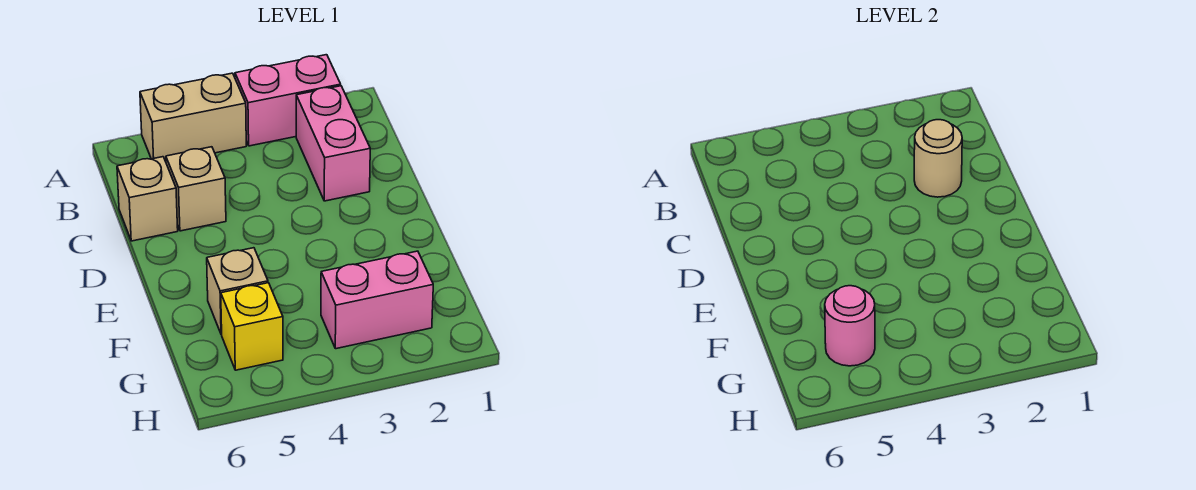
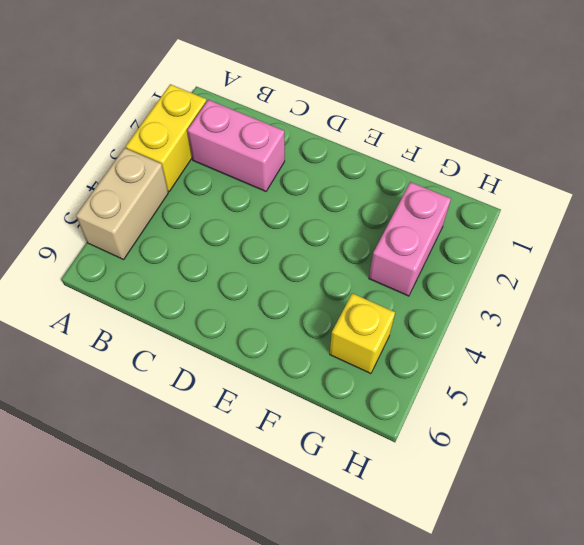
yellow 1x2 brick [126,84,207,191] -> pink 1x2 brick [235,55,341,146]
none -> tan 1x1 brick [166,147,226,231]
none -> tan 1x1 brick [117,157,178,241]

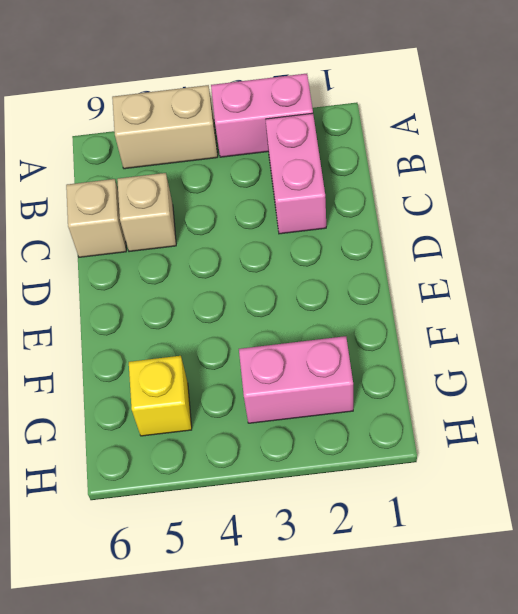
none -> tan 1x1 brick [207,248,268,334]
none -> tan 1x1 round brick [914,120,962,197]

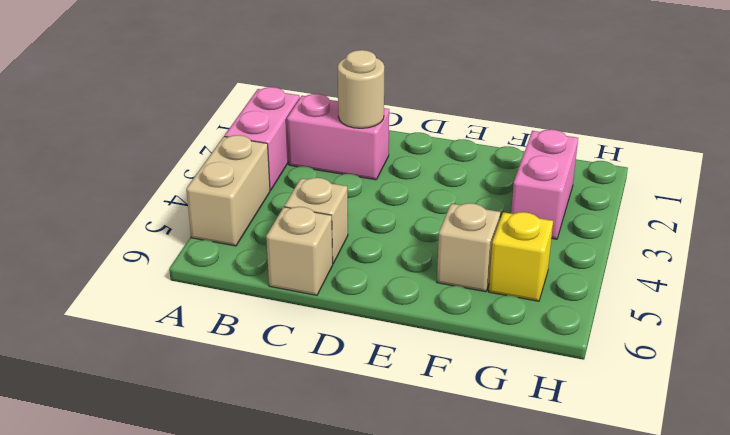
none -> pink 1x1 round brick [825,286,875,366]

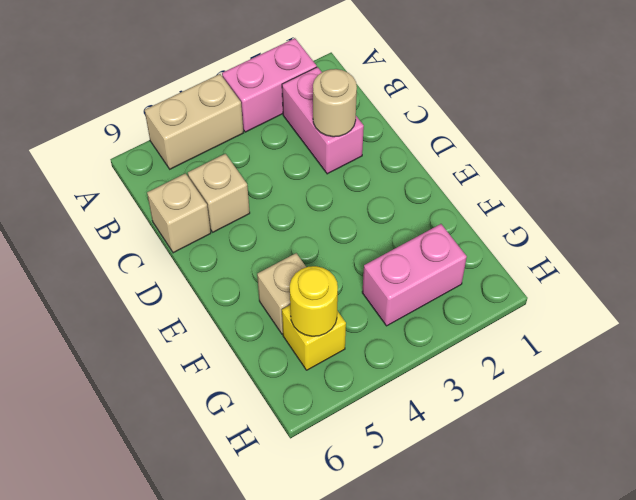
yellow 1x1 round brick [290,266,338,336] -> pink 1x1 round brick [825,286,875,366]

